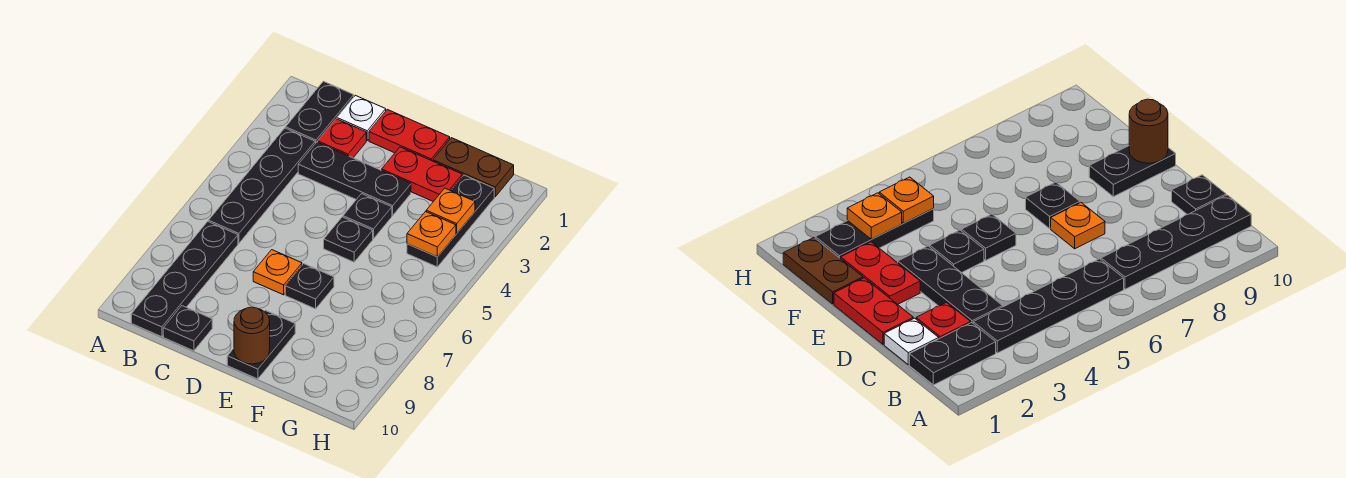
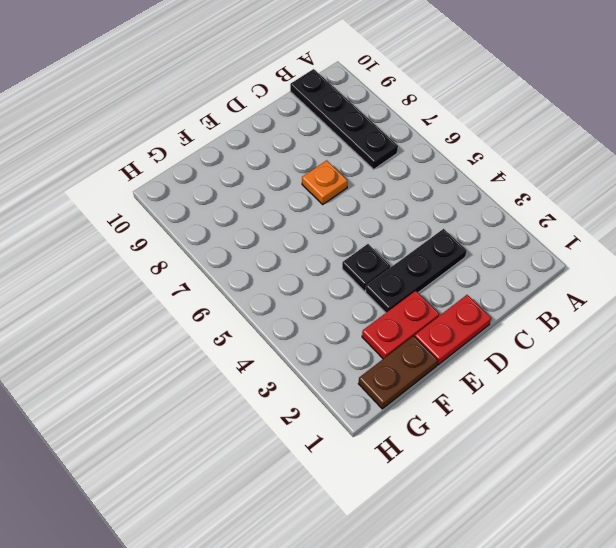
none -> black 1x2 plate [286,81,354,143]
none -> black 1x4 plate [209,128,315,243]
none -> white 1x1 plate [337,95,386,140]

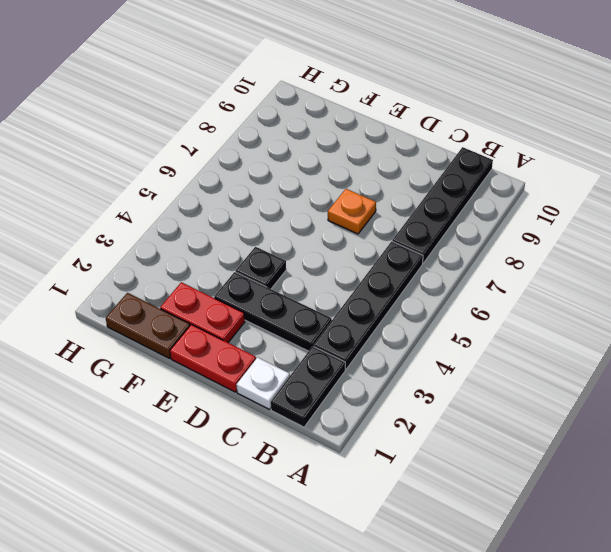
none -> red 1x1 plate [318,119,366,158]
none -> black 1x1 plate [163,306,212,351]
none -> black 1x1 plate [324,217,373,262]

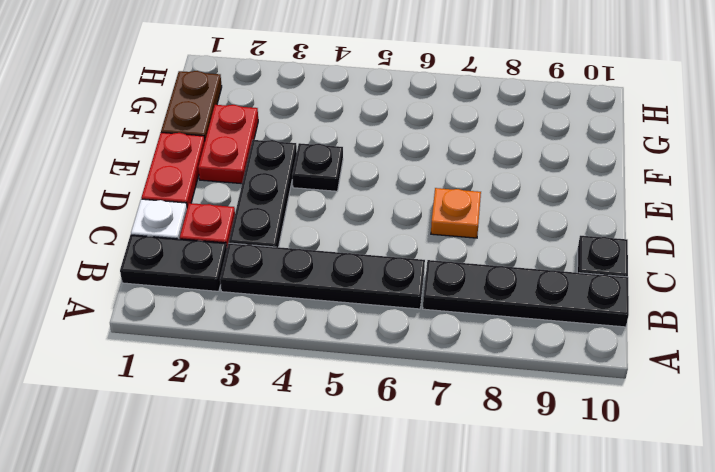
none -> black 1x1 plate [324,217,373,262]
none -> black 1x1 plate [285,264,334,309]
none -> black 1x2 plate [227,310,295,379]

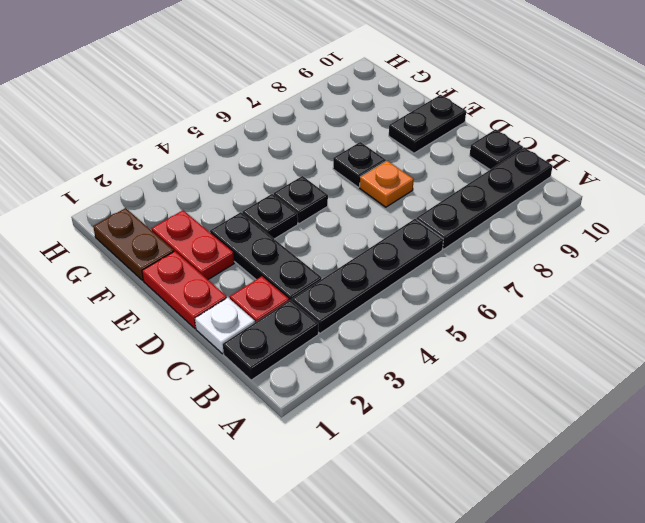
none -> black 1x3 plate [407,175,494,267]
none -> brown 1x1 round brick [234,307,270,364]
none -> orange 1x1 plate [426,188,475,233]

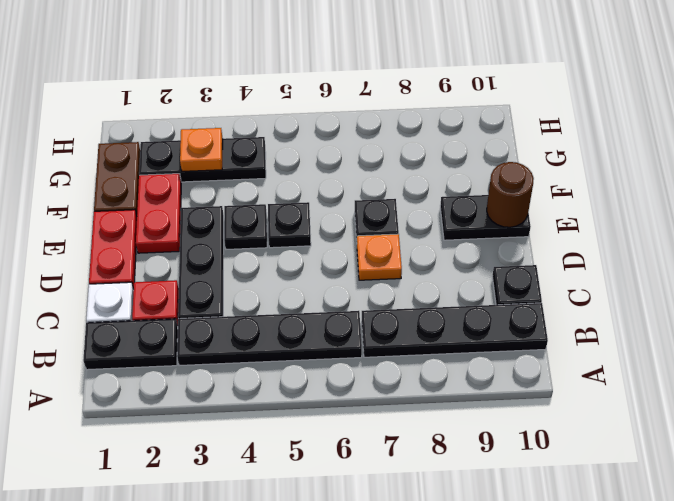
none -> orange 1x1 plate [407,212,456,257]

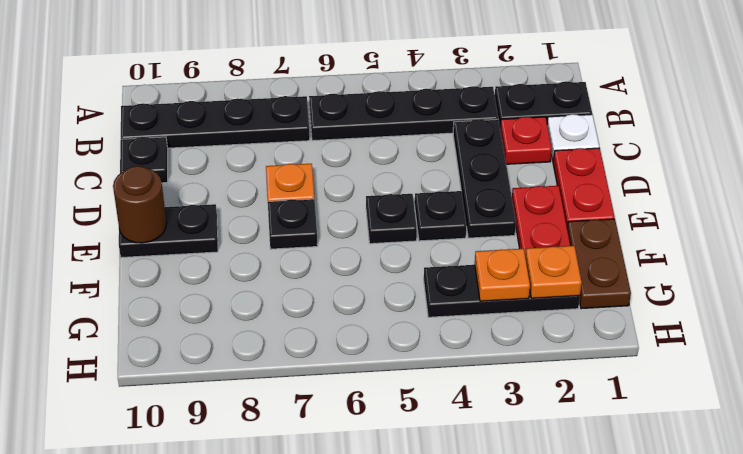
orange 1x1 plate [525,246,582,298] -> orange 1x1 plate moved to [407,212,456,257]

